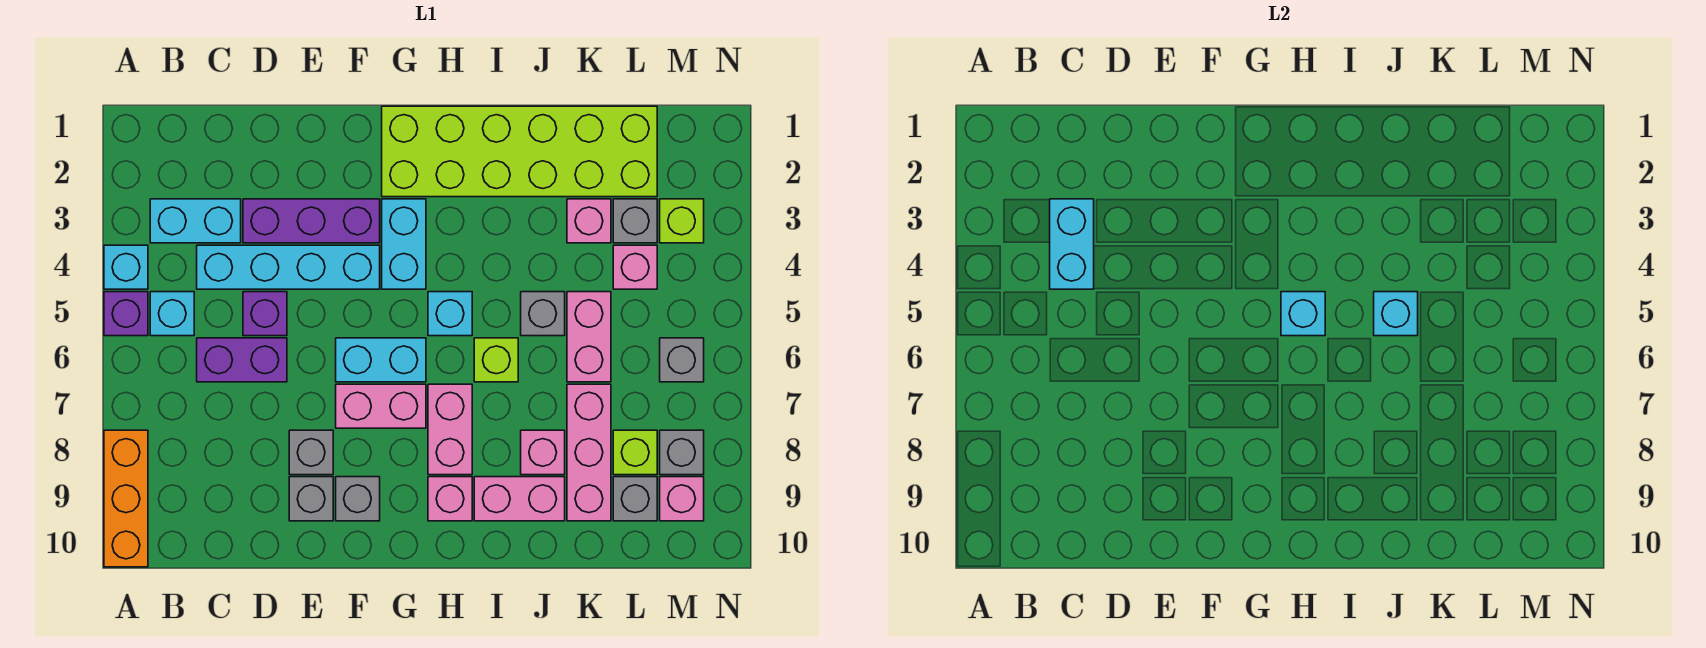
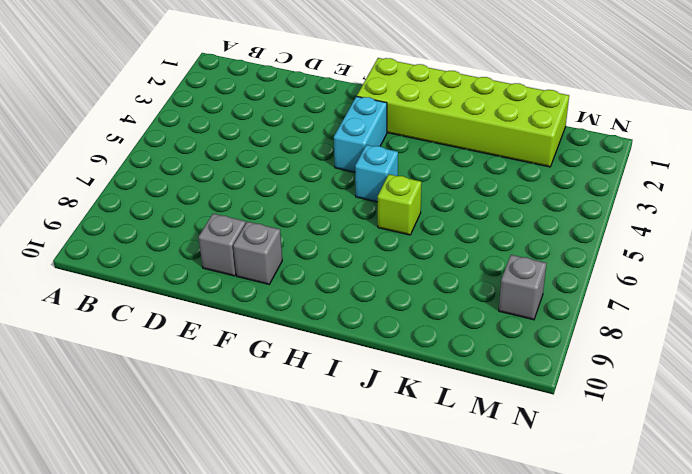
none -> cyan 1x1 brick [104,245,148,289]
none -> purple 1x1 brick [104,292,148,336]
none -> orange 1x3 brick [104,430,148,567]
none -> cyan 1x2 brick [150,199,241,243]

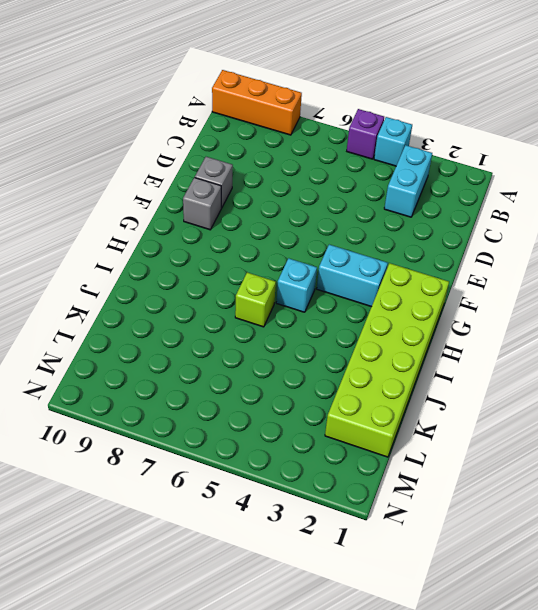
none -> cyan 1x1 brick [150,292,194,336]
none -> cyan 1x4 brick [197,245,380,289]
none -> purple 1x2 brick [197,338,287,382]
none -> purple 1x3 brick [243,199,380,243]

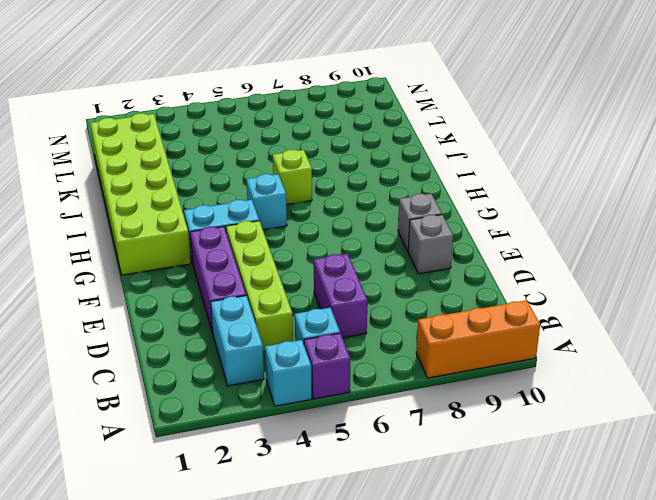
lime 1x4 brick [226,221,293,352] -> cyan 1x4 brick [197,245,380,289]
none -> purple 1x1 brick [243,292,287,336]
none -> grey 1x1 brick [289,430,333,475]
none -> cyan 1x2 brick [336,338,426,382]
none -> pink 1x2 brick [336,384,426,428]

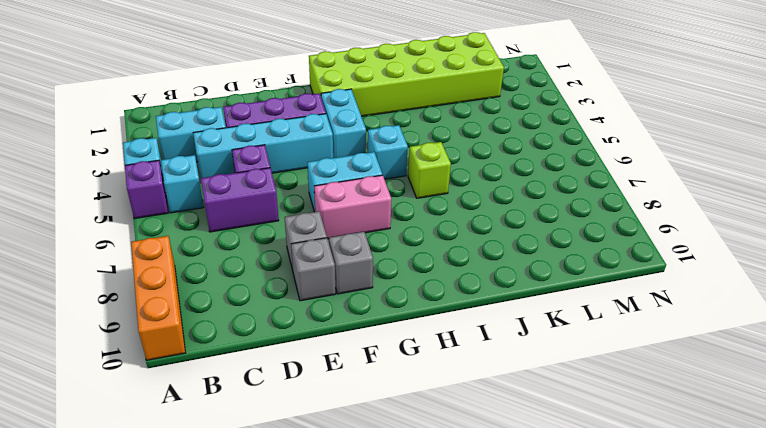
none -> pink 1x2 brick [428,384,472,475]
none -> pink 1x1 brick [428,477,472,521]
none -> pink 1x2 brick [474,477,565,521]
none -> grey 1x1 brick [521,292,565,336]

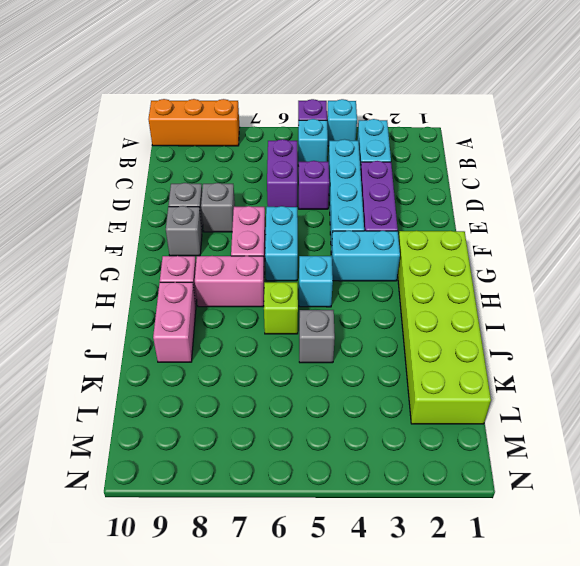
none -> pink 1x1 brick [521,430,565,475]
none -> pink 1x1 brick [567,199,611,243]
none -> pink 1x2 brick [567,292,611,382]
none -> pink 1x3 brick [567,384,611,521]

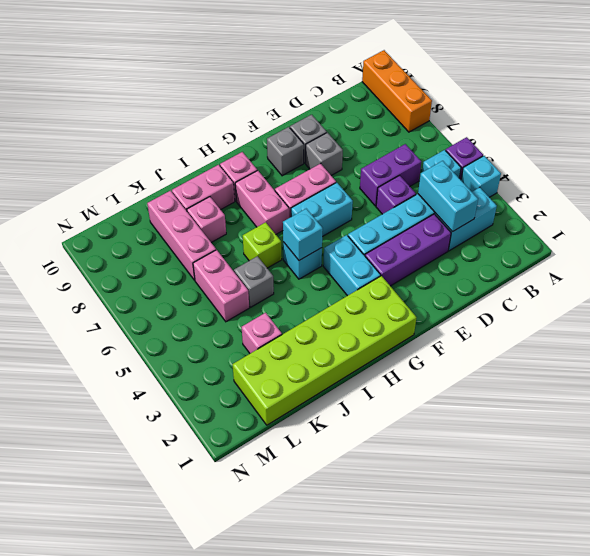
none -> grey 1x1 brick [613,199,657,243]
none -> pink 1x1 brick [613,245,657,289]
none -> lime 1x1 brick [613,430,657,475]
none -> grey 1x1 brick [613,477,657,521]

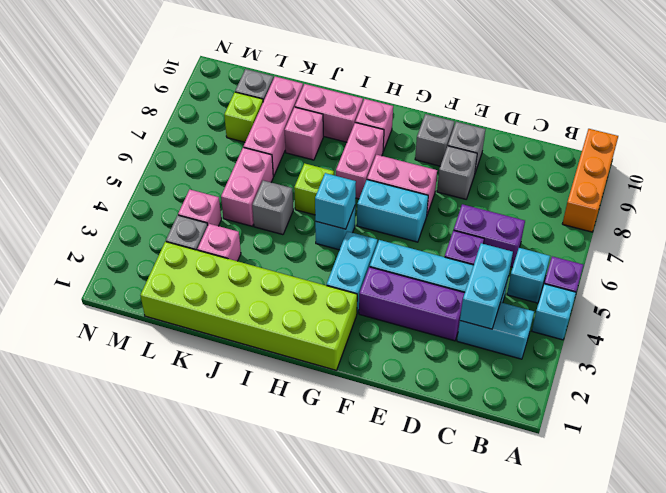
none -> lime 1x1 brick [660,199,704,243]
none -> grey 1x1 brick [660,338,704,382]
none -> grey 1x1 brick [660,430,704,475]
none -> pink 1x1 brick [660,477,704,521]

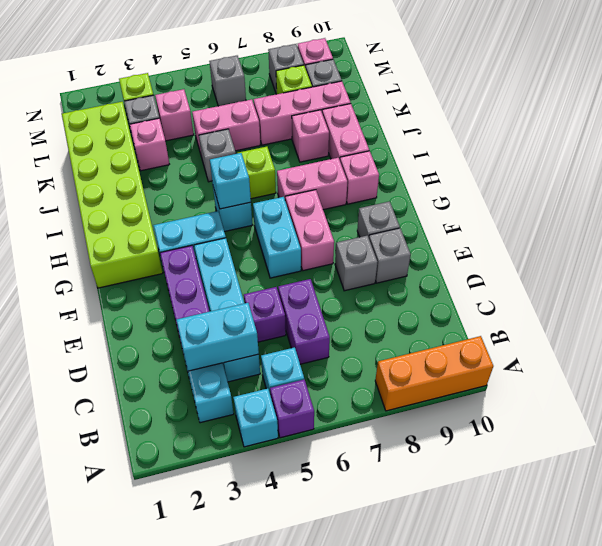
none -> cyan 1x1 brick [1374,292,1418,336]

